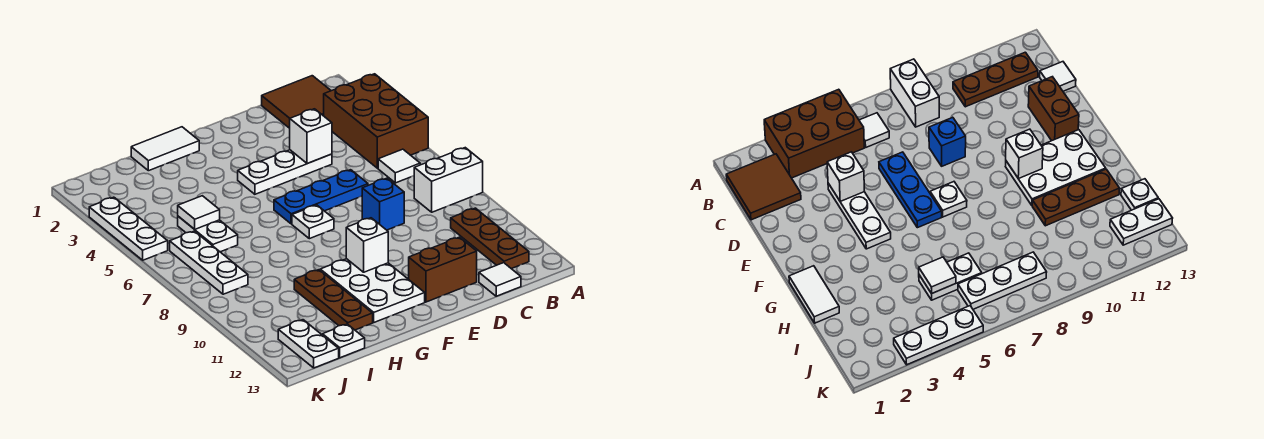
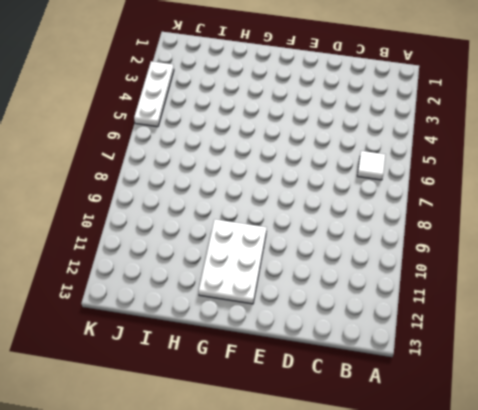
none -> brown 2x3 brick [324,74,428,168]
none -> white 1x2 brick [414,148,483,212]
none -> brown 2x2 tile [262,76,331,128]

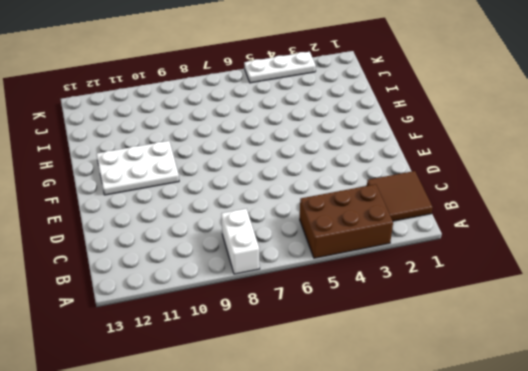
none -> white 1x1 tile [378,149,420,183]
none -> brown 1x3 plate [451,208,529,269]
none -> white 1x1 tile [479,263,521,296]

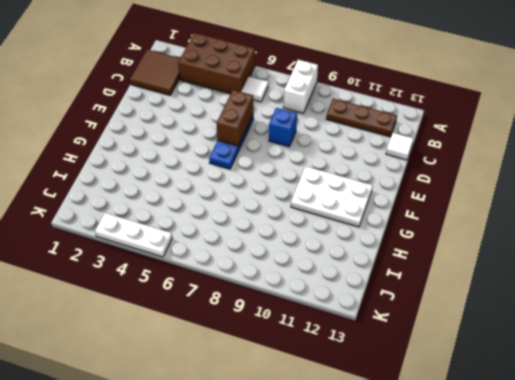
brown 1x2 brick [217,90,253,146] -> brown 1x2 brick moved to [409,237,477,302]
none -> white 1x3 plate [238,150,332,194]
none -> white 1x1 plate [292,205,334,239]
none -> white 1x2 tile [131,127,199,171]

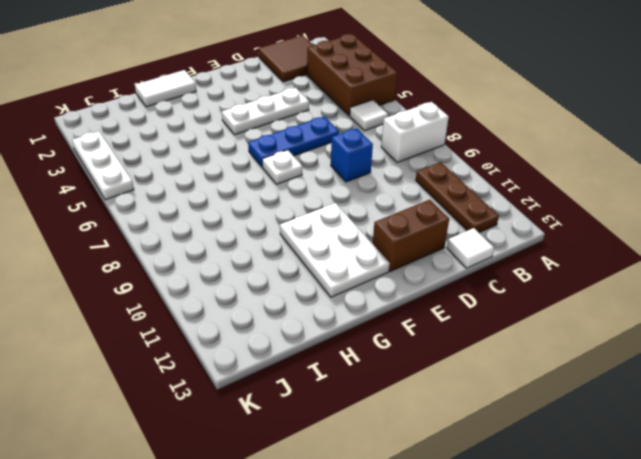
none -> brown 1x3 plate [294,270,373,330]
none -> white 1x2 plate [178,216,238,252]
none -> white 1x1 plate [323,324,365,358]

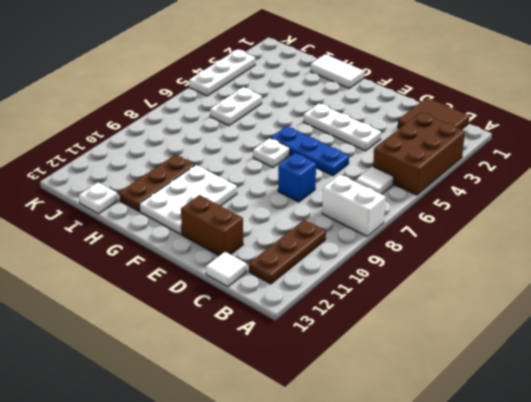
none -> white 1x3 plate [170,231,248,294]
none -> white 1x2 plate [278,320,339,368]
none -> white 1x1 brick [290,109,332,164]

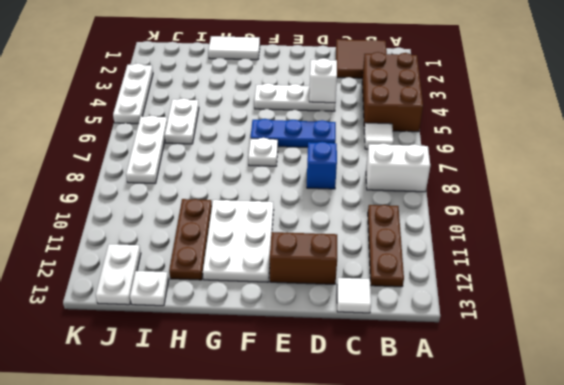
none -> white 1x1 brick [346,218,388,272]
none -> white 1x1 tile [178,196,220,229]

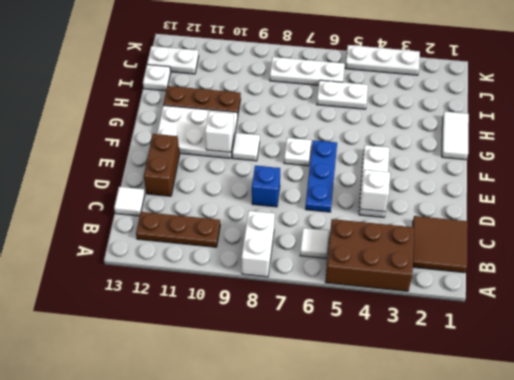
white 1x1 tile [232,133,260,161] -> white 1x1 tile moved to [178,196,220,229]

